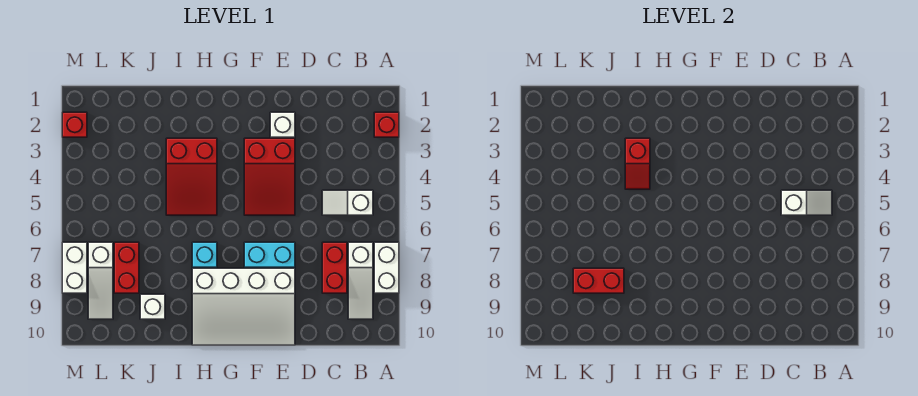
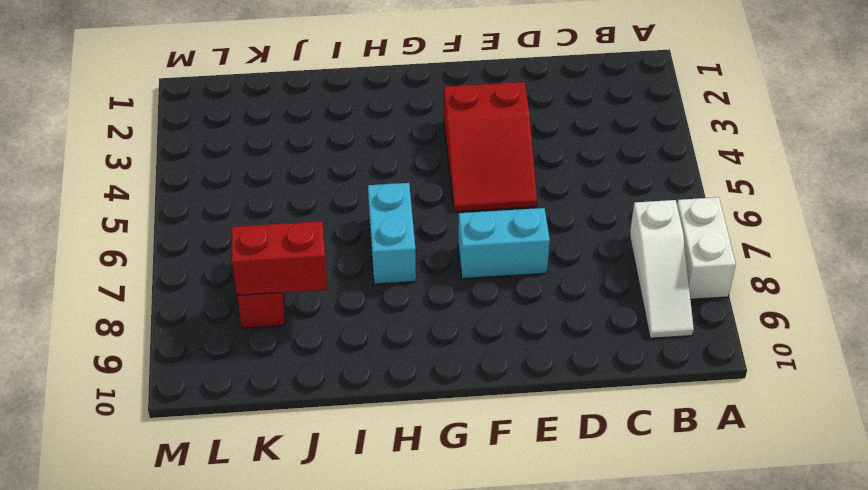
cyan 1x2 brick [368,183,416,284] -> cyan 1x1 brick [192,242,217,267]
none -> red 1x1 brick [374,112,399,137]
none -> white 1x2 slope [322,190,373,215]
none -> red 1x2 brick [322,242,347,293]

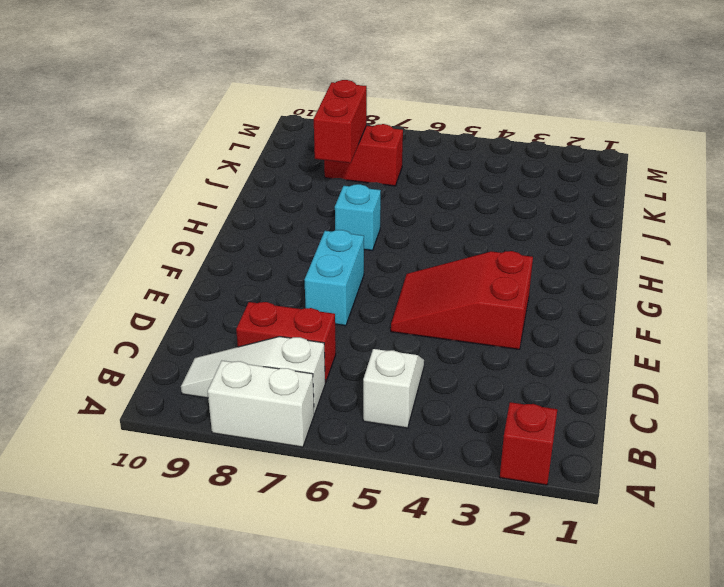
none -> white 1x1 brick [270,112,295,137]
none -> white 3x4 slope [192,268,295,345]
none -> red 2x3 slope [166,138,217,215]

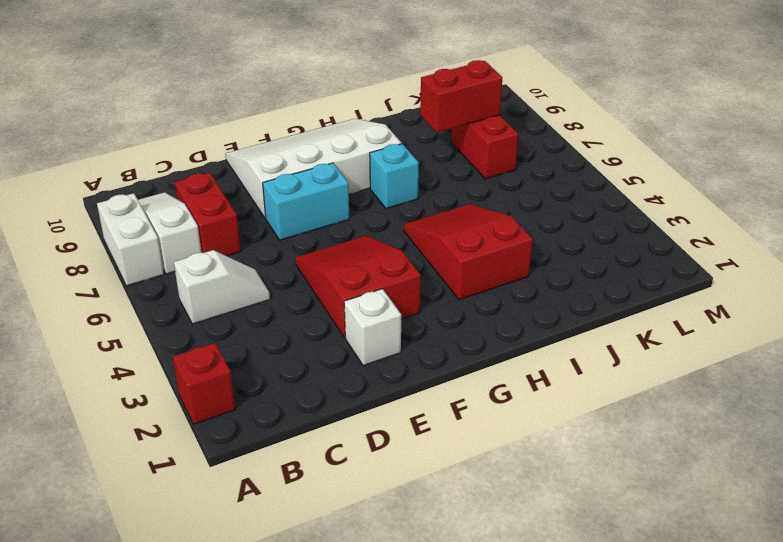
none -> white 1x1 brick [140,294,165,319]
none -> white 1x3 slope [88,242,113,319]
none -> red 1x1 brick [62,112,87,137]

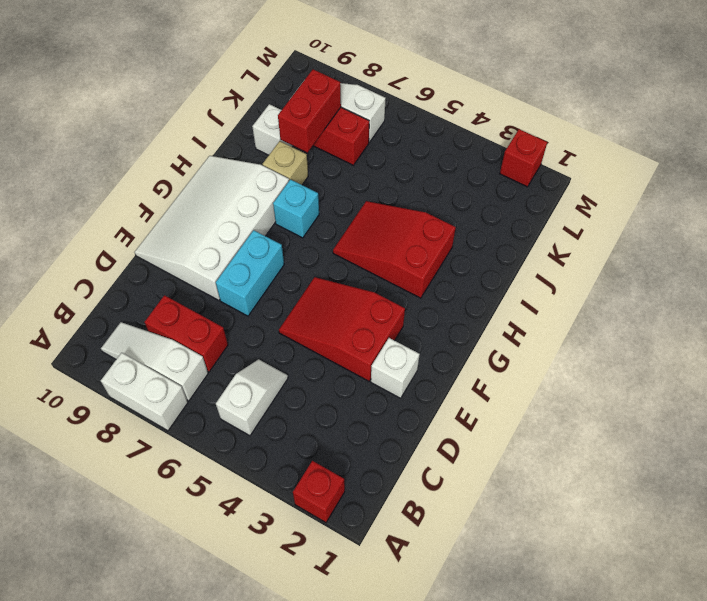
tan 1x1 brick [263,141,308,185] -> none
none -> white 1x2 brick [62,242,87,293]
none -> white 1x2 slope [781,190,832,215]
none -> red 1x2 slope [625,138,650,189]

